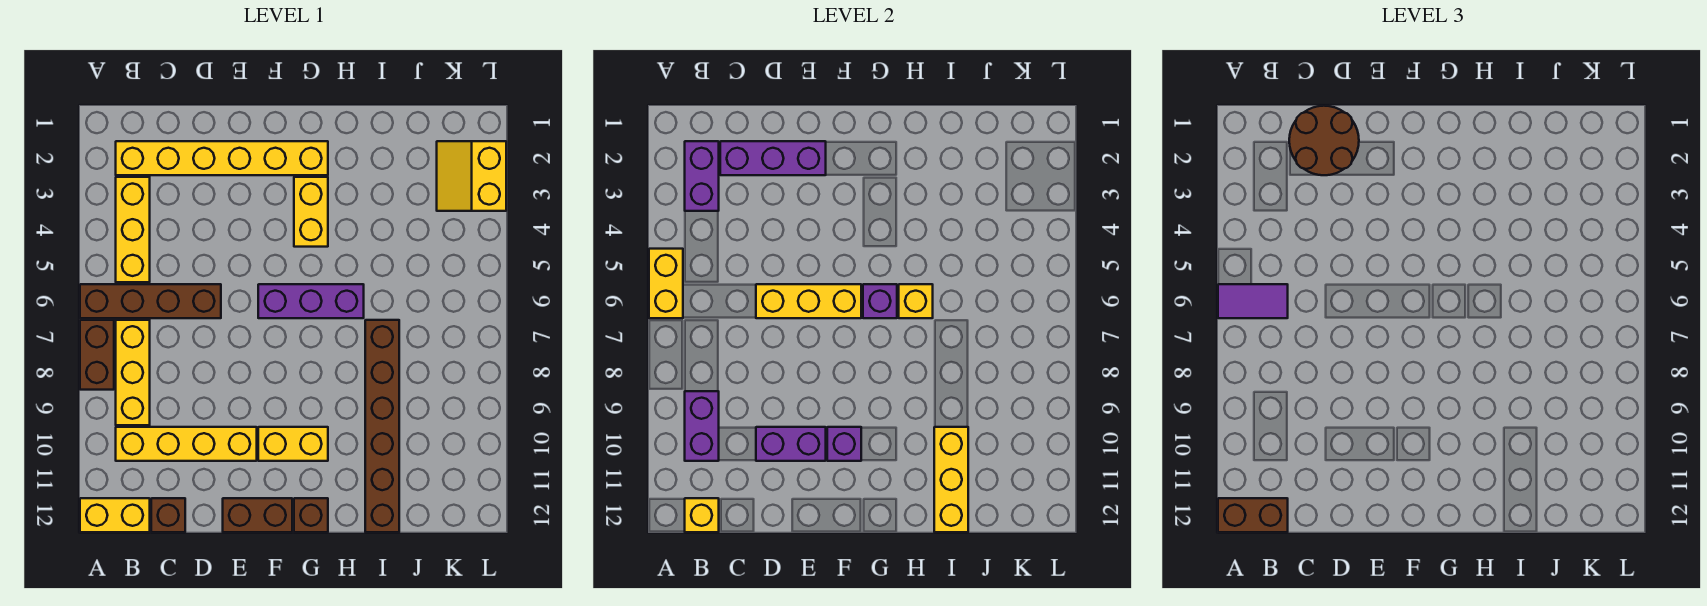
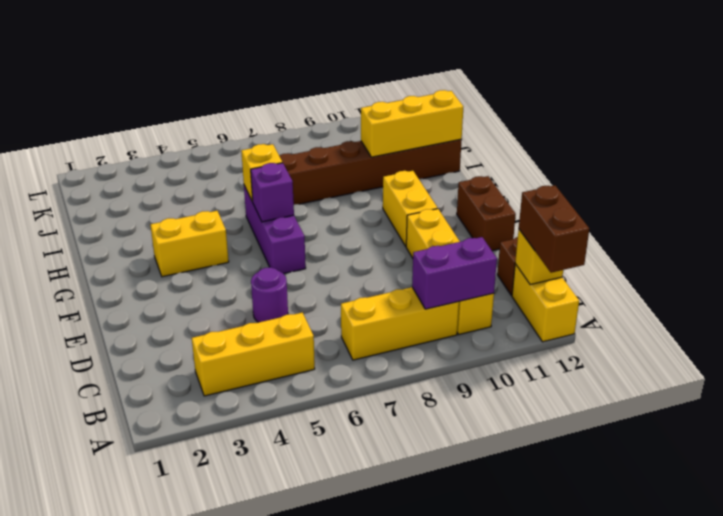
purple 1x1 round brick [251,267,288,322] -> none
none -> brown 1x4 brick [80,284,221,318]
none -> brown 1x2 brick [80,320,114,390]
none -> yellow 1x6 brick [116,141,328,175]

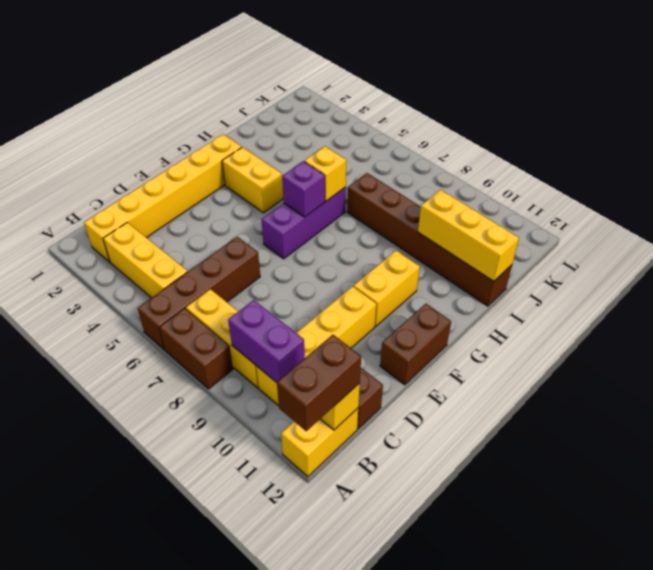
none -> brown 1x1 brick [294,498,328,532]
none -> yellow 2x2 slope [437,141,506,211]
none -> yellow 1x2 brick [649,249,683,318]

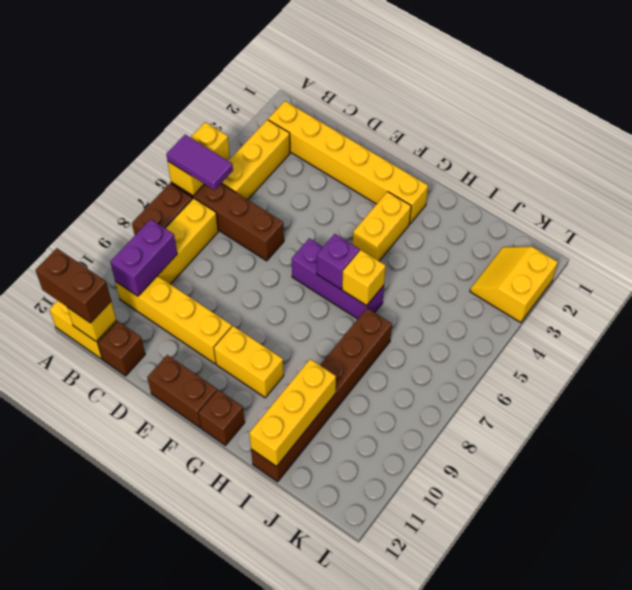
none -> purple 1x2 brick [685,141,719,211]
none -> purple 1x3 brick [720,141,826,175]
none -> yellow 1x3 brick [756,284,861,318]

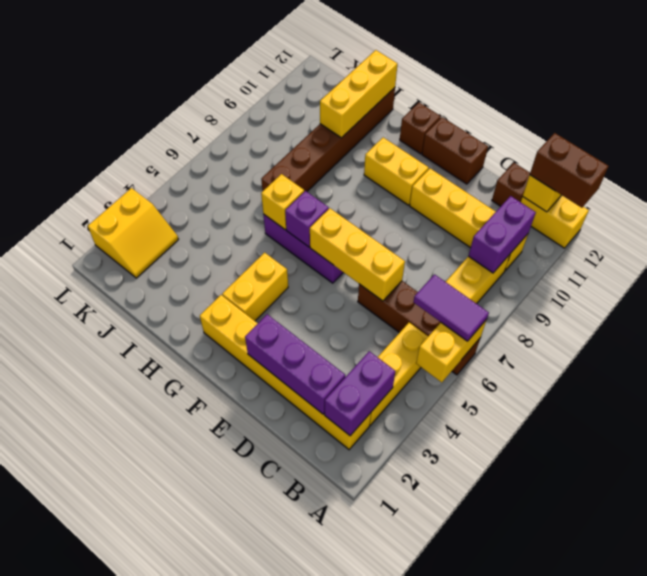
none -> brown 1x2 brick [80,320,114,390]
none -> purple 1x2 brick [756,427,826,461]
none -> purple 1x1 brick [827,427,861,461]

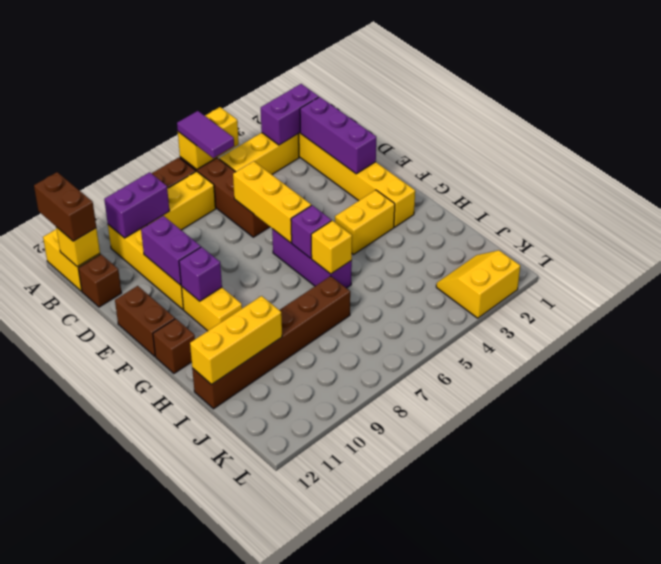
none -> brown 2x2 round brick [1289,106,1359,175]

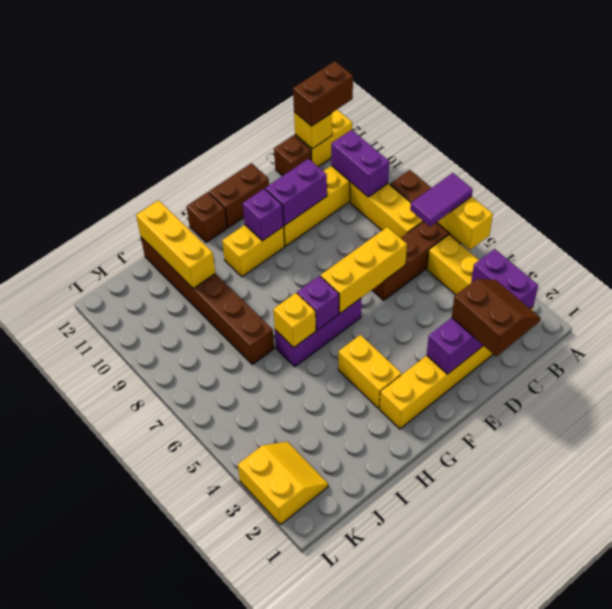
brown 2x2 slope [452,279,540,356] -> brown 2x2 round brick [1289,106,1359,175]

